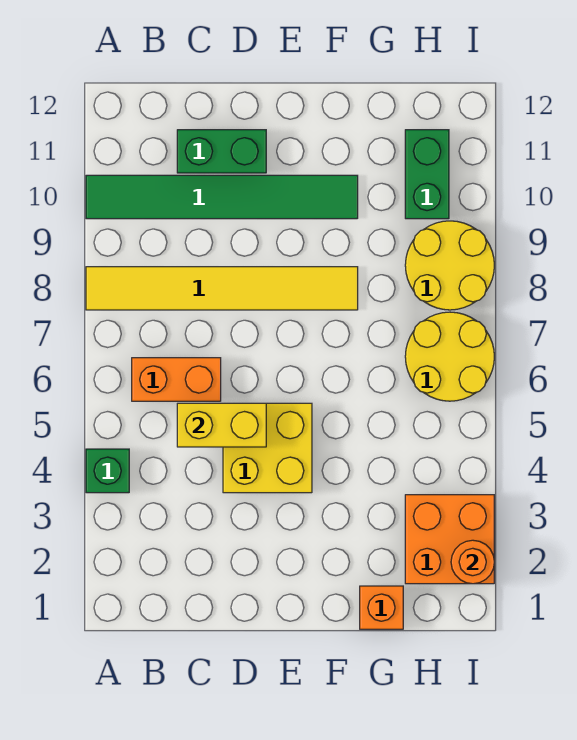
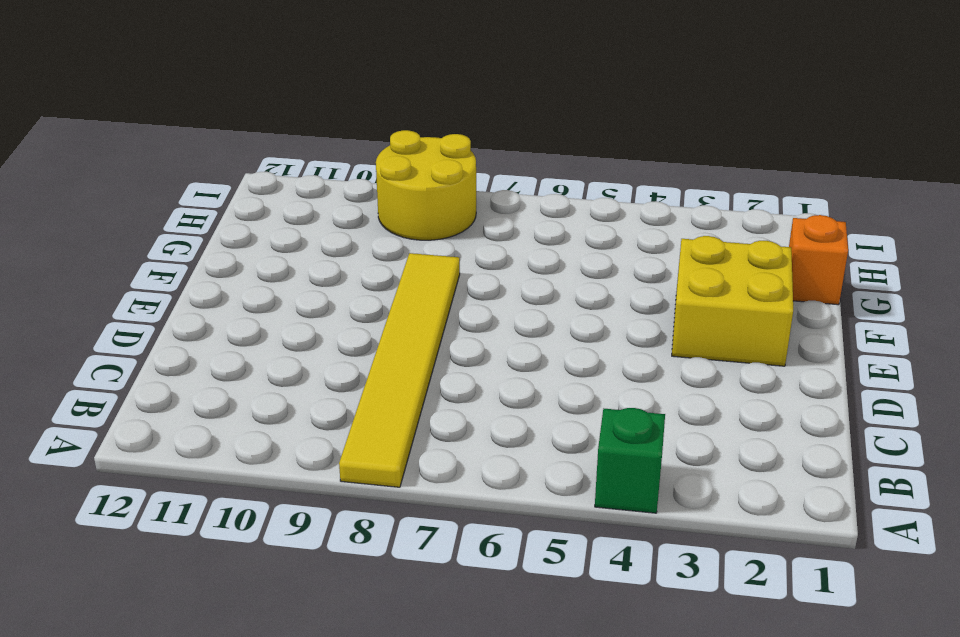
yellow 2x2 brick [672,236,793,366] -> yellow 2x2 brick moved to [223,403,312,493]
none -> green 1x6 tile [86,175,358,219]
none -> orange 1x2 brick [132,358,221,401]
none -> green 1x2 brick [177,130,266,173]

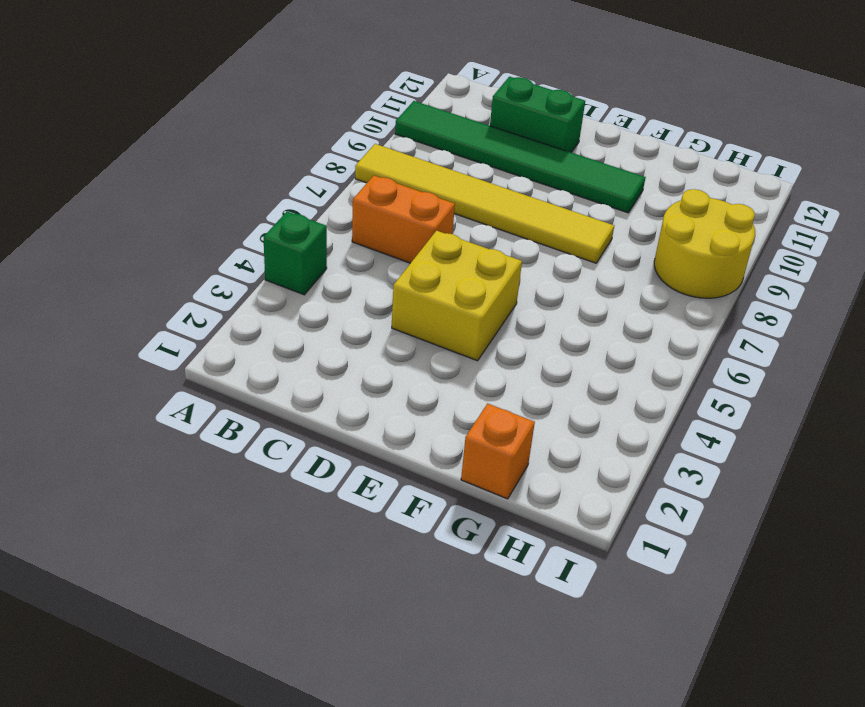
none -> orange 2x2 brick [405,495,494,584]
none -> yellow 2x2 round brick [405,312,494,401]
none -> green 1x2 brick [405,130,449,219]

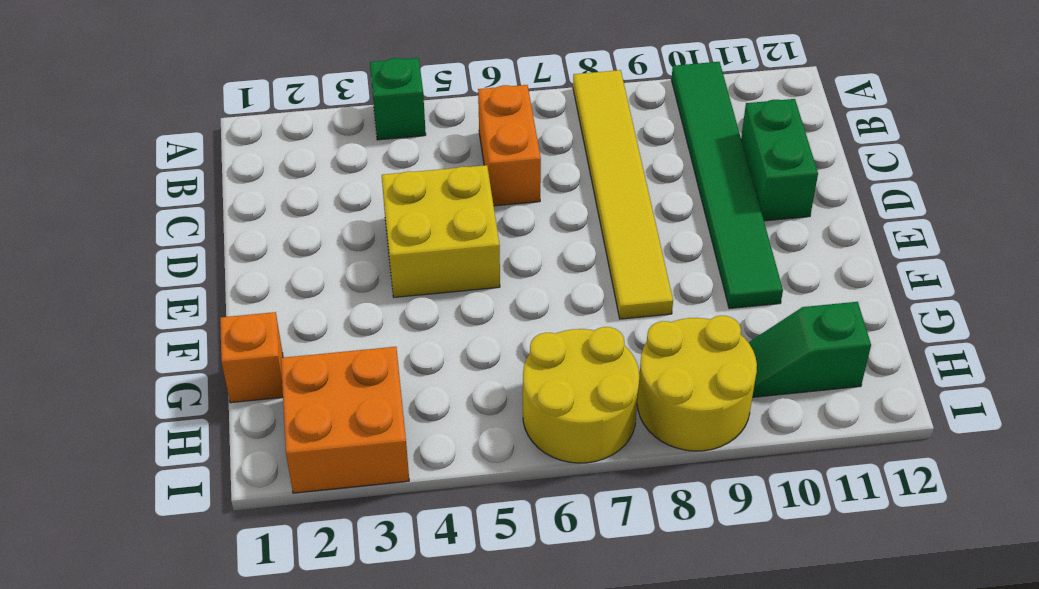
green 1x2 slope [748,302,871,397] -> green 1x2 brick [405,130,449,219]
none -> yellow 1x2 brick [177,403,266,447]
none -> orange 1x1 round brick [451,540,494,584]

